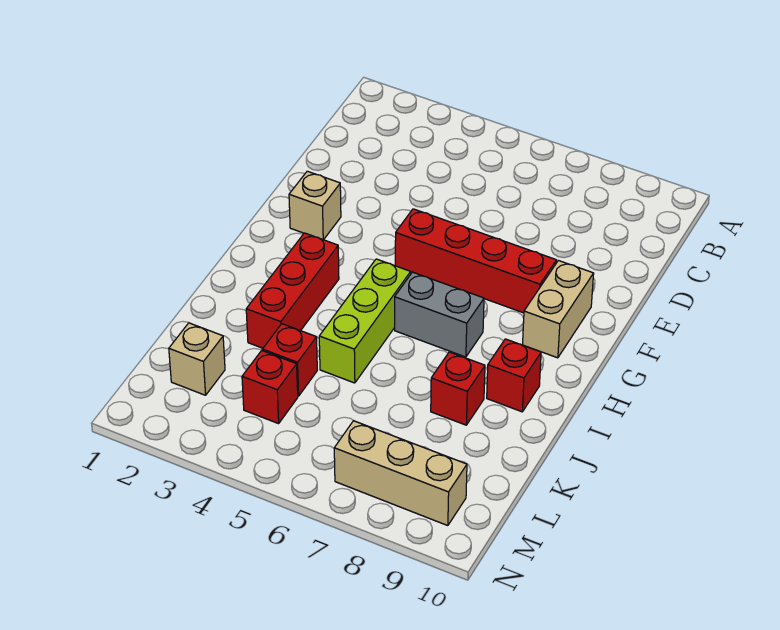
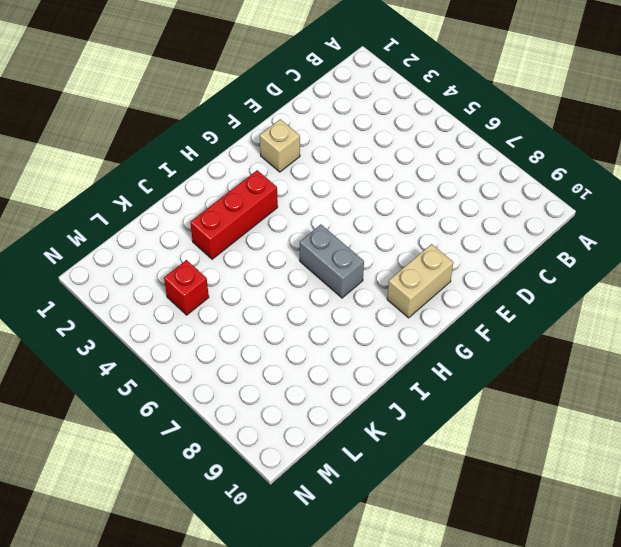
none -> red 1x4 brick [395,209,556,313]
none -> lime 1x3 brick [319,259,411,383]
none -> red 1x1 brick [487,339,541,412]

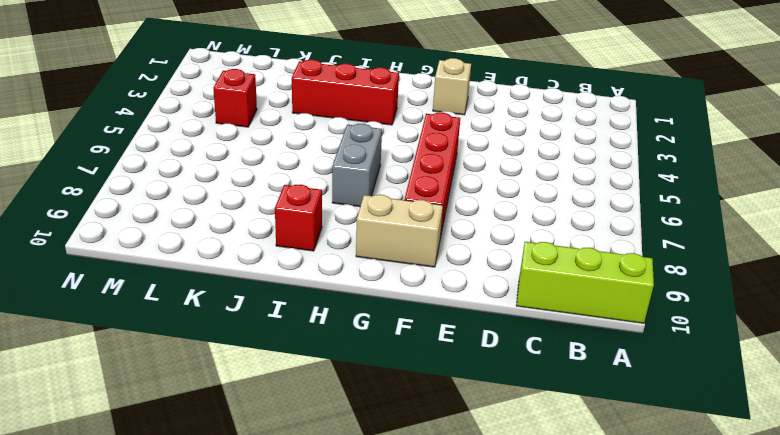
lime 1x3 brick [516,242,654,323] -> lime 1x3 brick moved to [319,259,411,383]
none -> red 1x1 brick [431,352,485,425]
none -> red 1x1 brick [263,324,317,396]
none -> tan 1x1 brick [169,323,225,395]

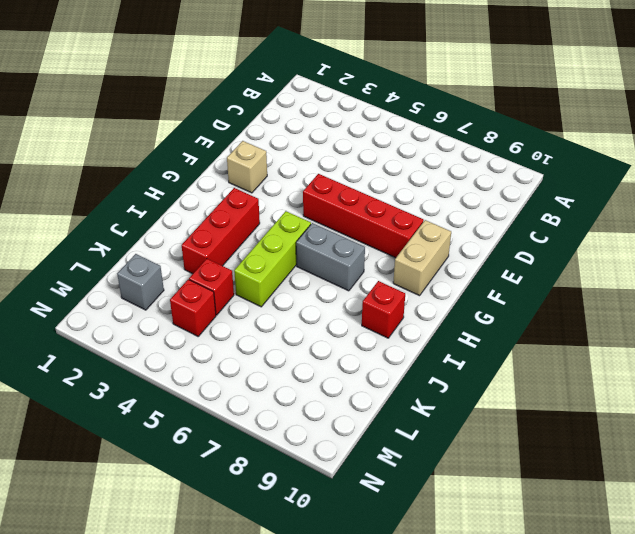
grey 1x1 brick [117,254,164,310] -> tan 1x1 brick [169,323,225,395]
none -> red 1x1 brick [431,352,485,425]
none -> tan 1x3 brick [334,421,467,526]

